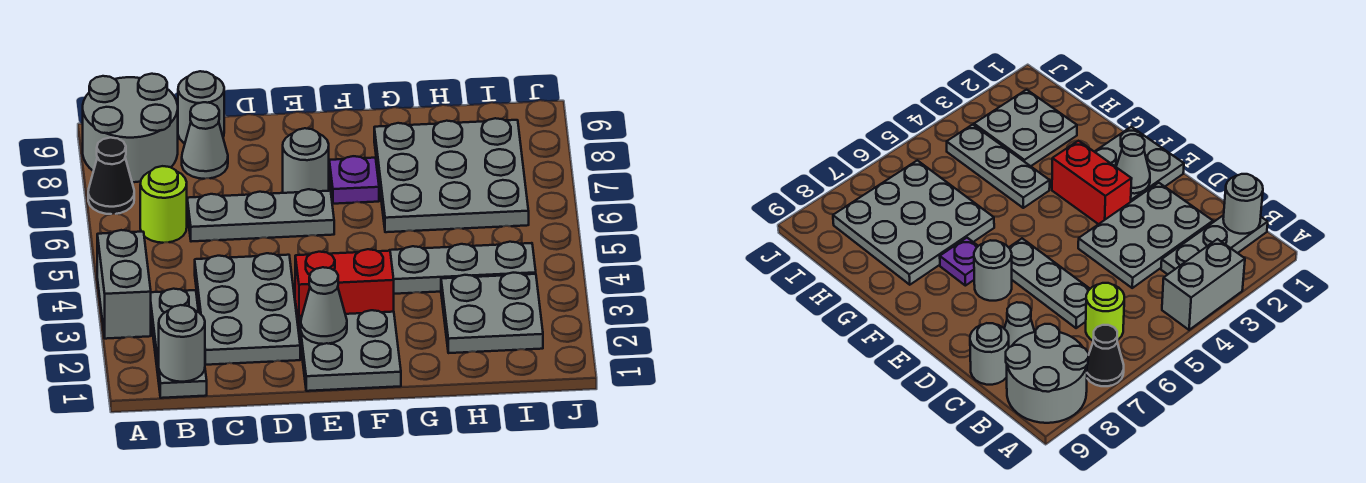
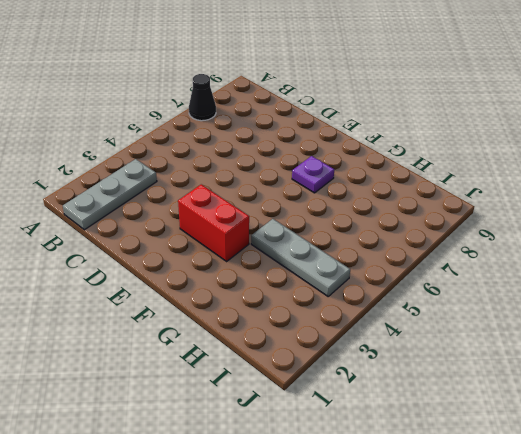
none -> grey 1x2 brick [97,230,151,339]
none -> grey 2x2 round brick [83,74,178,182]
none -> lime 1x1 round brick [140,166,187,243]

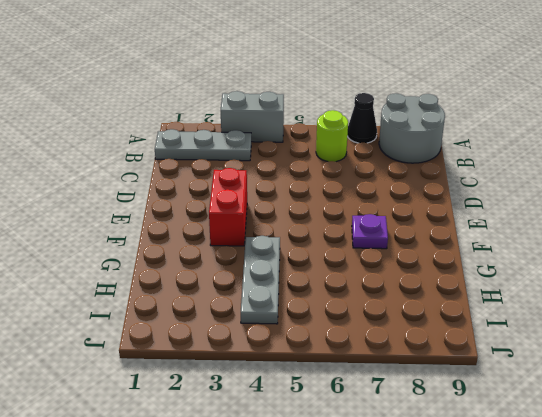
none -> grey 2x3 plate [195,253,300,365]
none -> grey 1x3 plate [187,189,334,242]
none -> grey 1x1 cone [182,102,228,179]

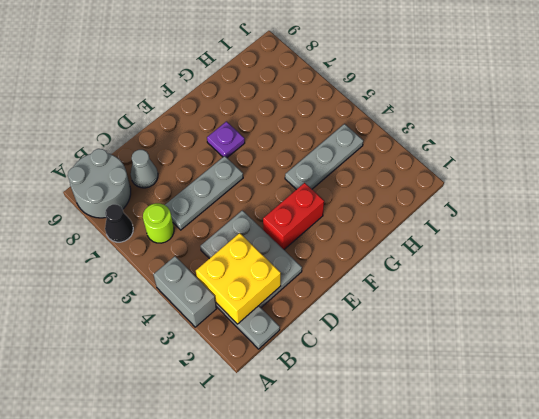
yellow 2x2 brick [196,233,281,324] -> none
none -> grey 1x1 round brick [178,71,224,143]
none -> grey 2x2 plate [299,310,401,391]
none -> grey 1x1 round brick [283,128,329,193]

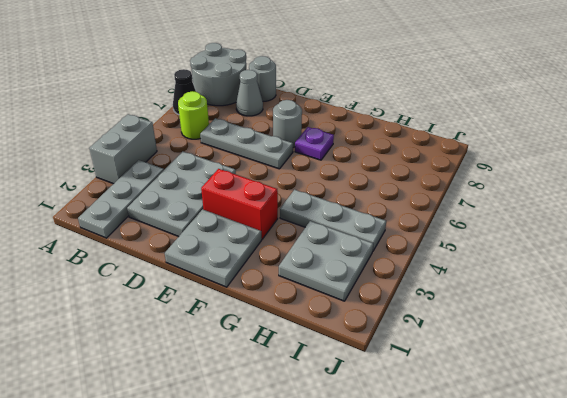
none -> grey 3x3 plate [374,118,529,232]
none -> grey 1x1 round brick [159,305,205,382]
none -> grey 1x1 cone [301,267,347,344]

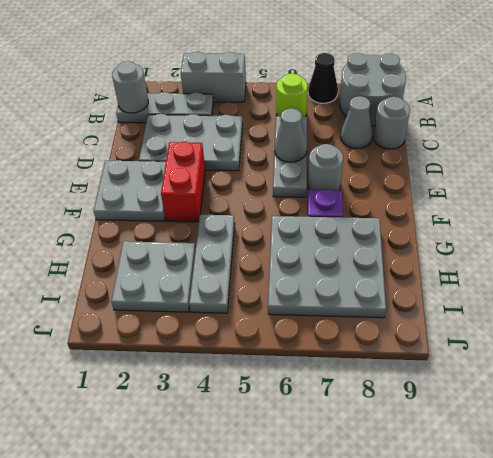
grey 1x1 cone [275,108,307,162] -> grey 1x1 cone moved to [301,267,347,344]

